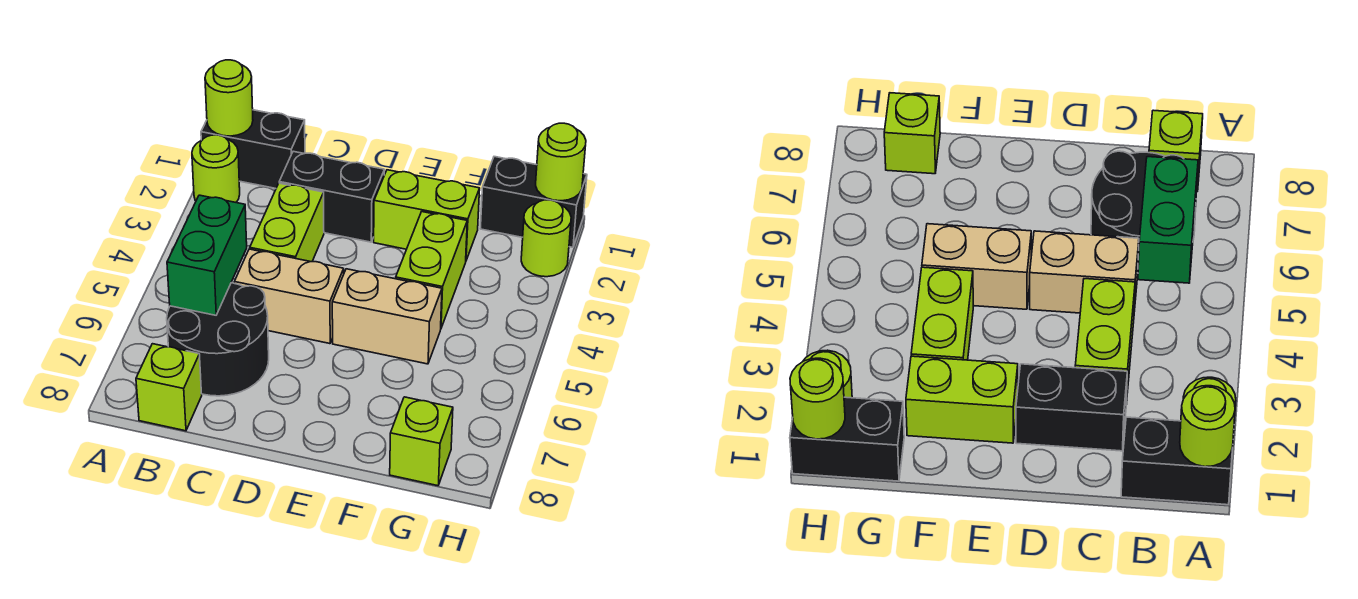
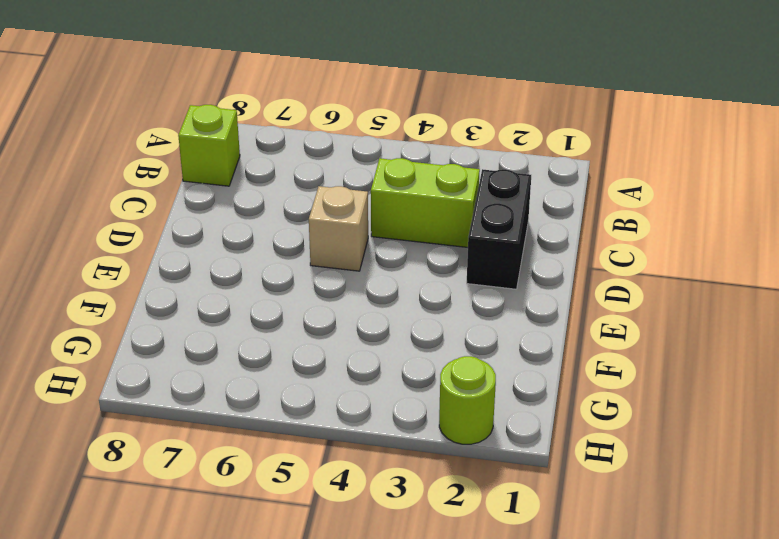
tan 1x1 brick [309,186,368,271] -> tan 1x2 brick [234,249,344,344]
none -> black 1x2 brick [201,110,305,188]
none -> lime 1x1 round brick [192,135,240,202]
none -> black 2x2 round brick [167,283,269,396]

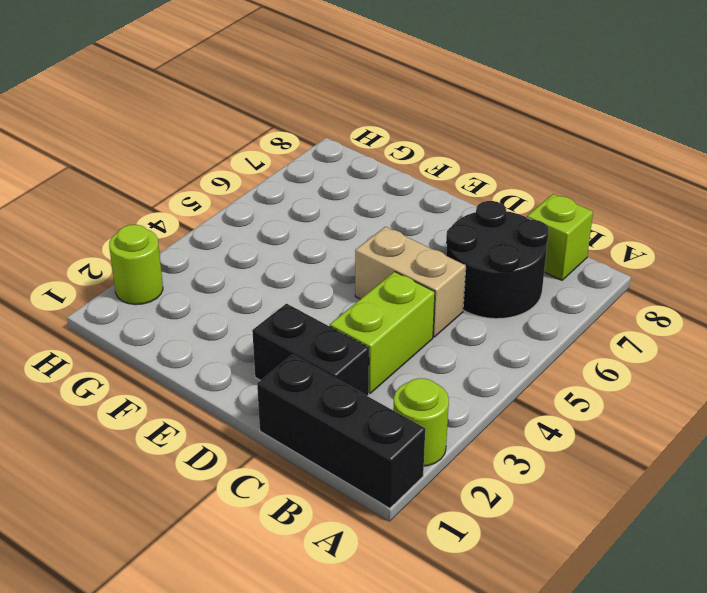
black 1x3 brick [257,355,425,508] -> black 1x2 brick [201,110,305,188]
none -> lime 1x2 brick [374,170,480,260]
none -> tan 1x2 brick [332,269,442,364]
none -> lime 1x2 brick [396,212,467,328]

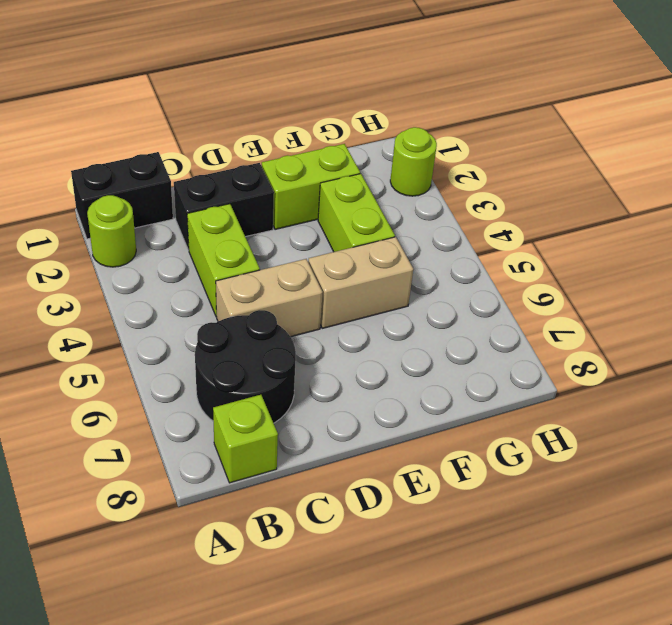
none -> black 1x2 brick [480,157,587,247]
none -> lime 1x1 brick [390,397,453,486]
none -> lime 1x1 round brick [205,60,253,136]

